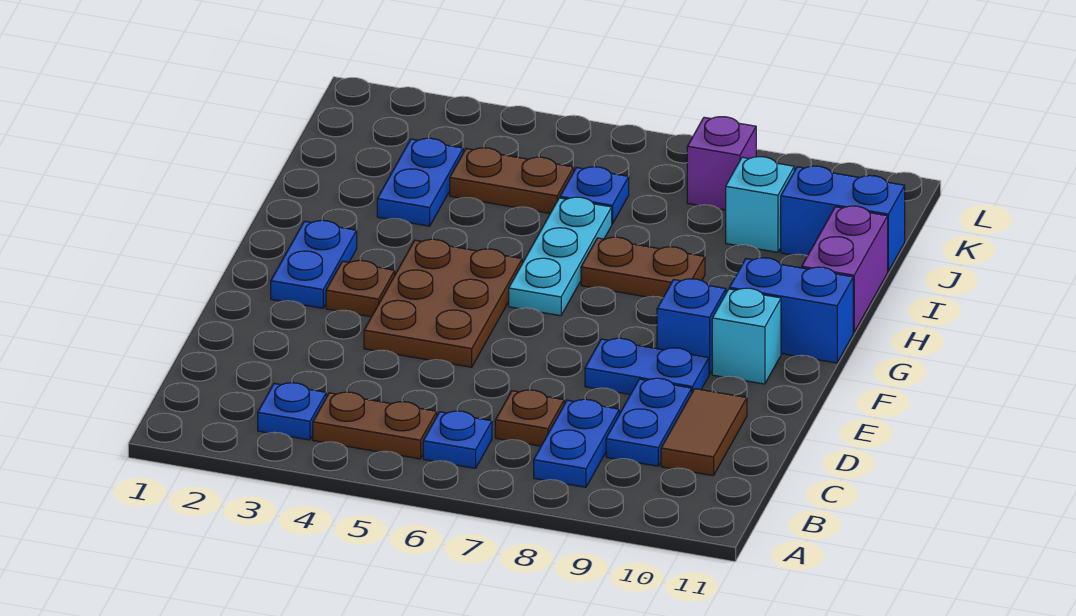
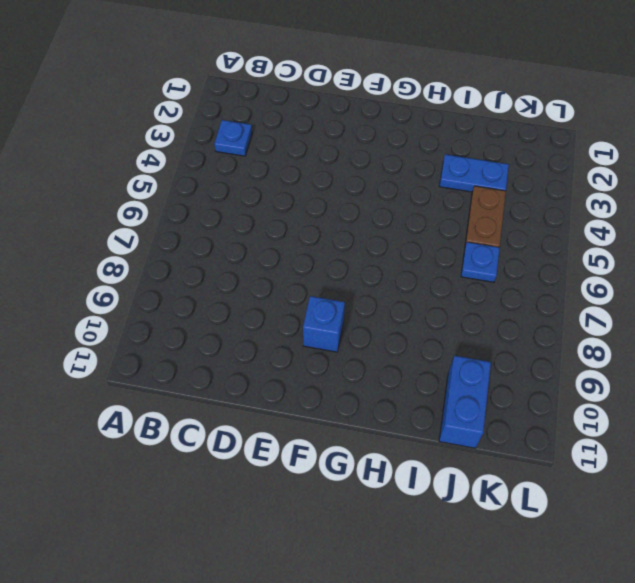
none -> brown 1x2 plate [313,392,437,459]
none -> blue 1x1 plate [423,411,492,468]
none -> blue 1x2 plate [534,399,619,487]

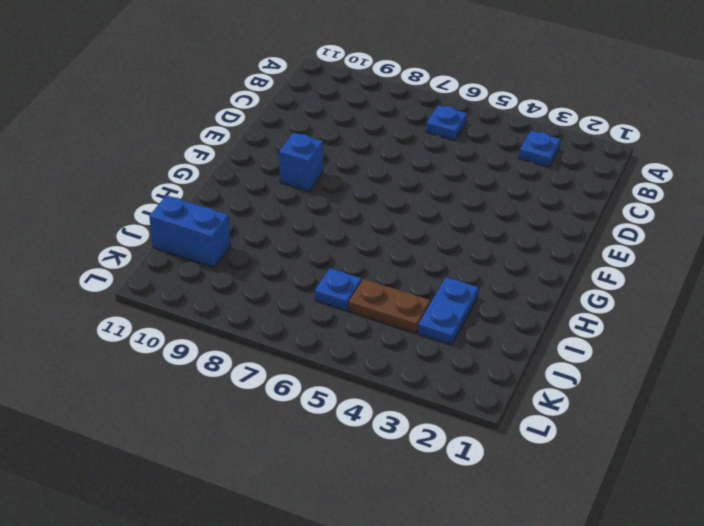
none -> brown 1x2 plate [313,392,437,459]
none -> blue 1x2 plate [534,399,619,487]
none -> brown 1x1 plate [495,390,564,446]

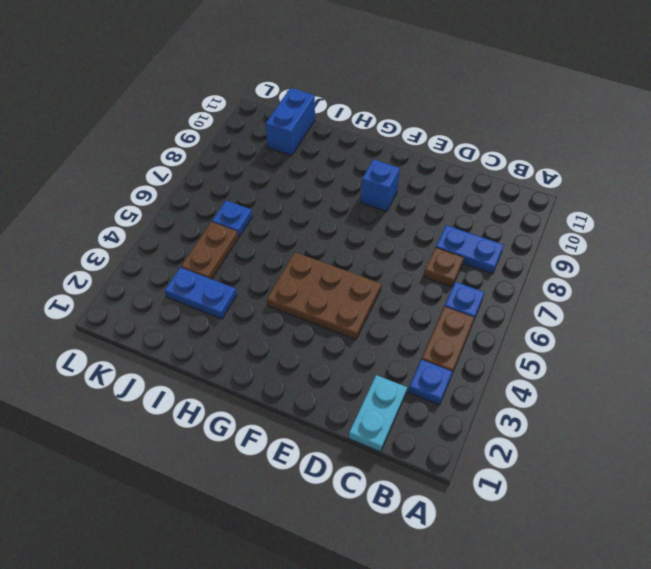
cyan 1x2 plate [349,375,407,452] -> none
none -> blue 1x2 plate [606,378,692,466]
none -> brown 1x2 tile [661,389,747,476]
none -> blue 1x2 plate [585,338,709,395]

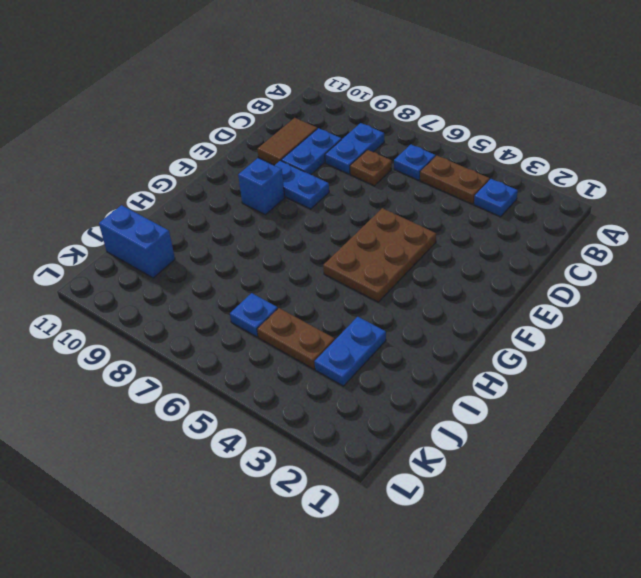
none -> blue 1x2 plate [271,220,357,308]
none -> brown 1x1 plate [326,260,395,317]
none -> cyan 1x1 brick [712,288,781,384]

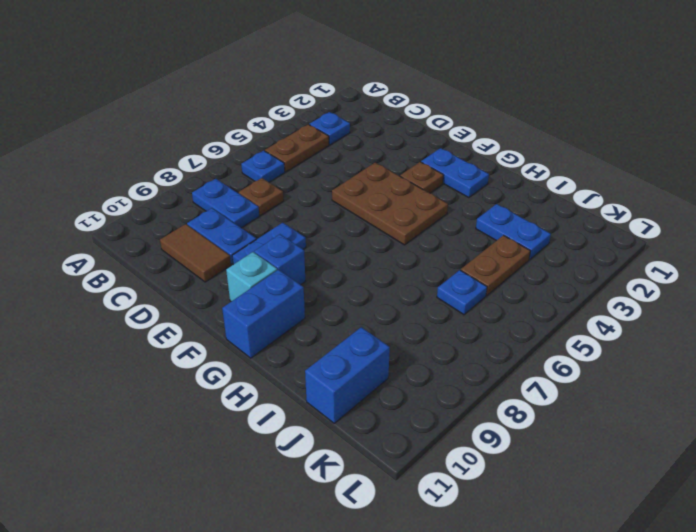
none -> cyan 1x3 plate [509,197,612,316]
none -> brown 1x2 plate [581,237,705,298]
none -> purple 1x2 brick [802,206,888,332]

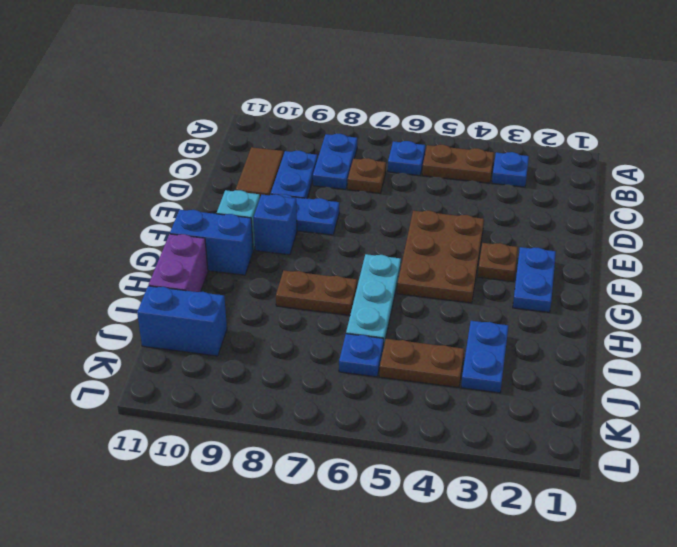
none -> cyan 1x1 brick [726,157,794,252]
none -> purple 1x1 brick [687,117,756,210]

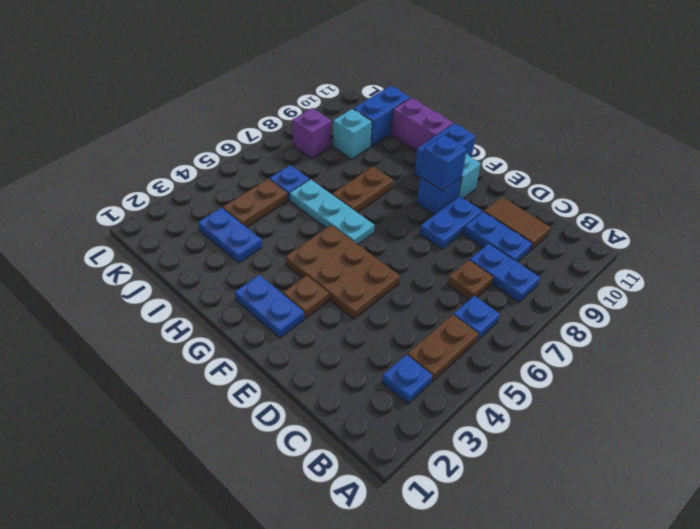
blue 1x1 brick [420,135,467,191] -> none

